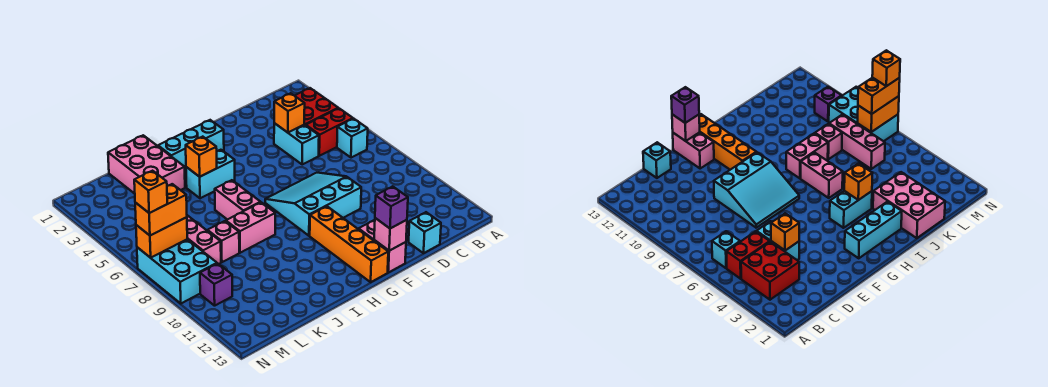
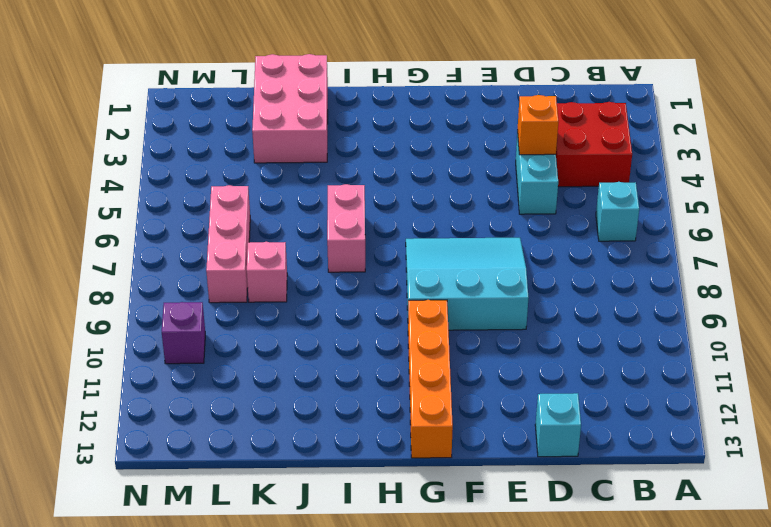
none -> red 1x2 brick [306,108,353,156]
none -> pink 1x2 brick [359,220,406,272]
none -> cyan 1x3 brick [158,120,224,170]

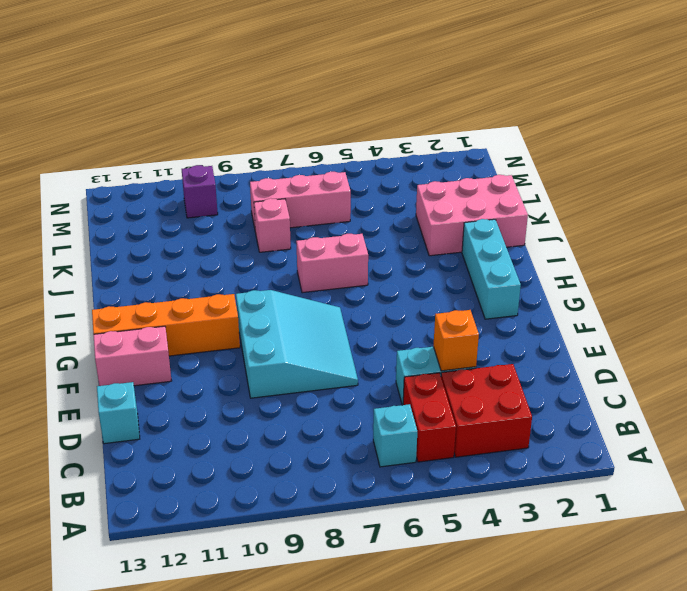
none -> cyan 1x2 brick [186,150,235,198]
none -> pink 1x2 brick [226,202,275,253]
none -> cyan 2x3 brick [137,239,217,303]

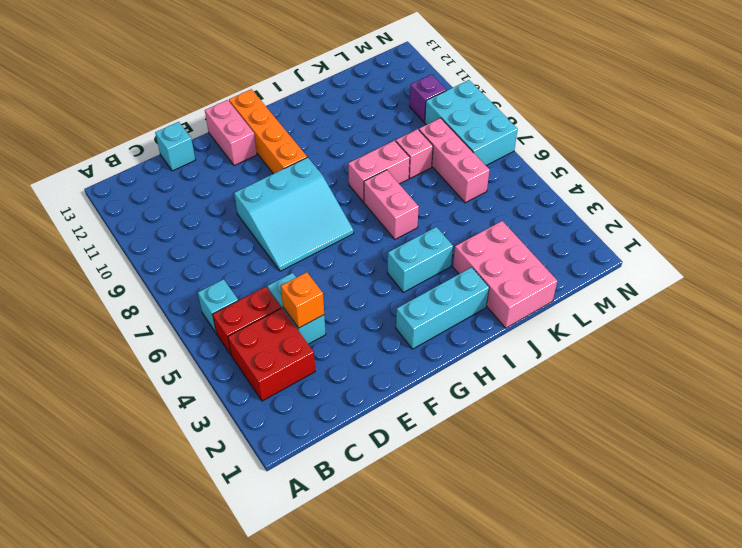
none -> pink 1x1 brick [374,218,407,251]
none -> orange 1x1 brick [186,137,217,177]
none -> orange 1x2 brick [136,217,187,258]

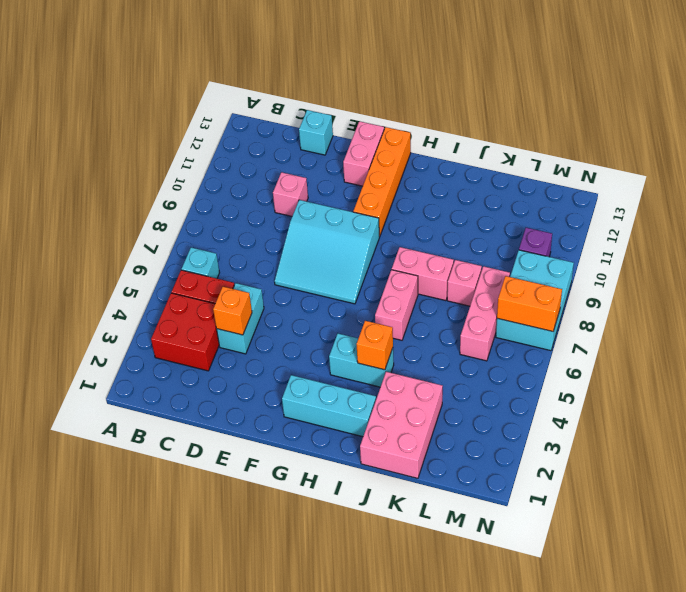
pink 1x1 brick [273,172,308,216] -> pink 1x1 brick moved to [374,218,407,251]
none -> purple 1x1 brick [375,186,408,228]
none -> orange 1x2 brick [135,184,187,235]
none -> orange 1x1 brick [134,171,167,213]

